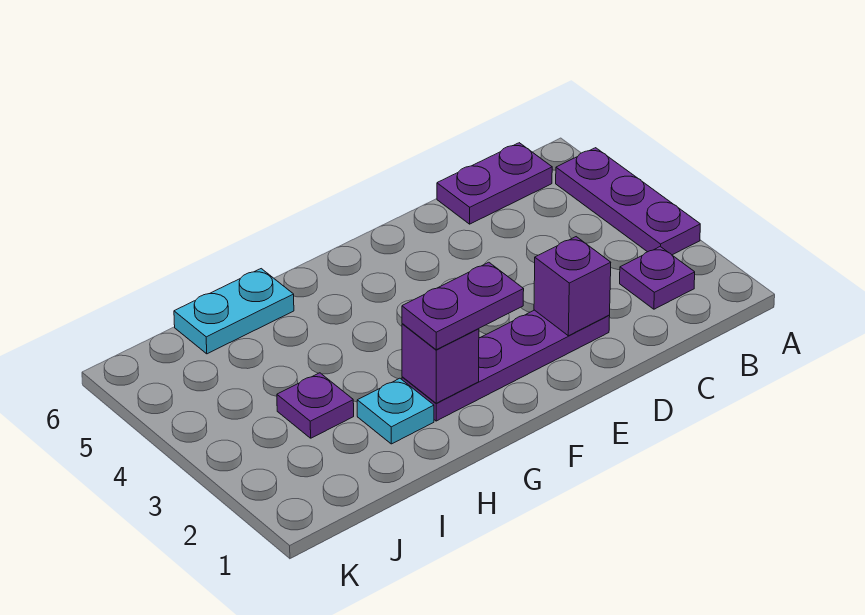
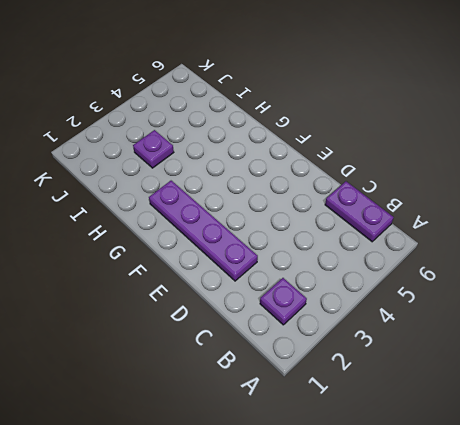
none -> purple 1x3 plate [556,148,700,255]
none -> cyan 1x1 plate [357,378,434,444]

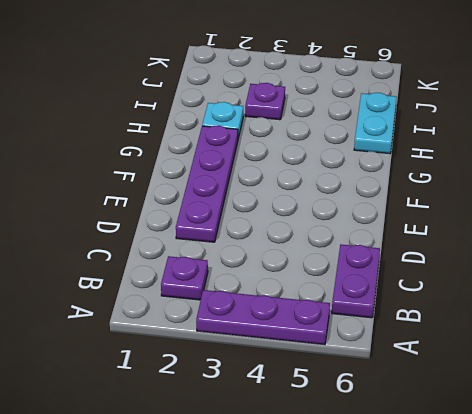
none -> purple 1x1 brick [534,237,611,336]
none -> purple 1x1 brick [402,324,479,403]

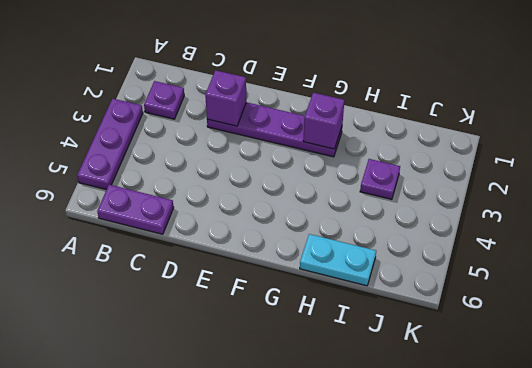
none -> cyan 1x1 plate [357,378,434,444]
none -> purple 1x2 plate [402,262,524,350]

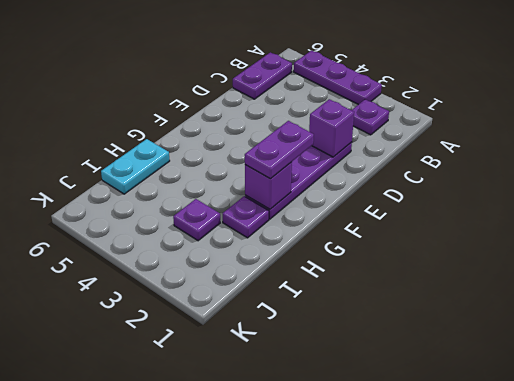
purple 1x1 plate [223,196,269,238] -> cyan 1x1 plate [357,378,434,444]

